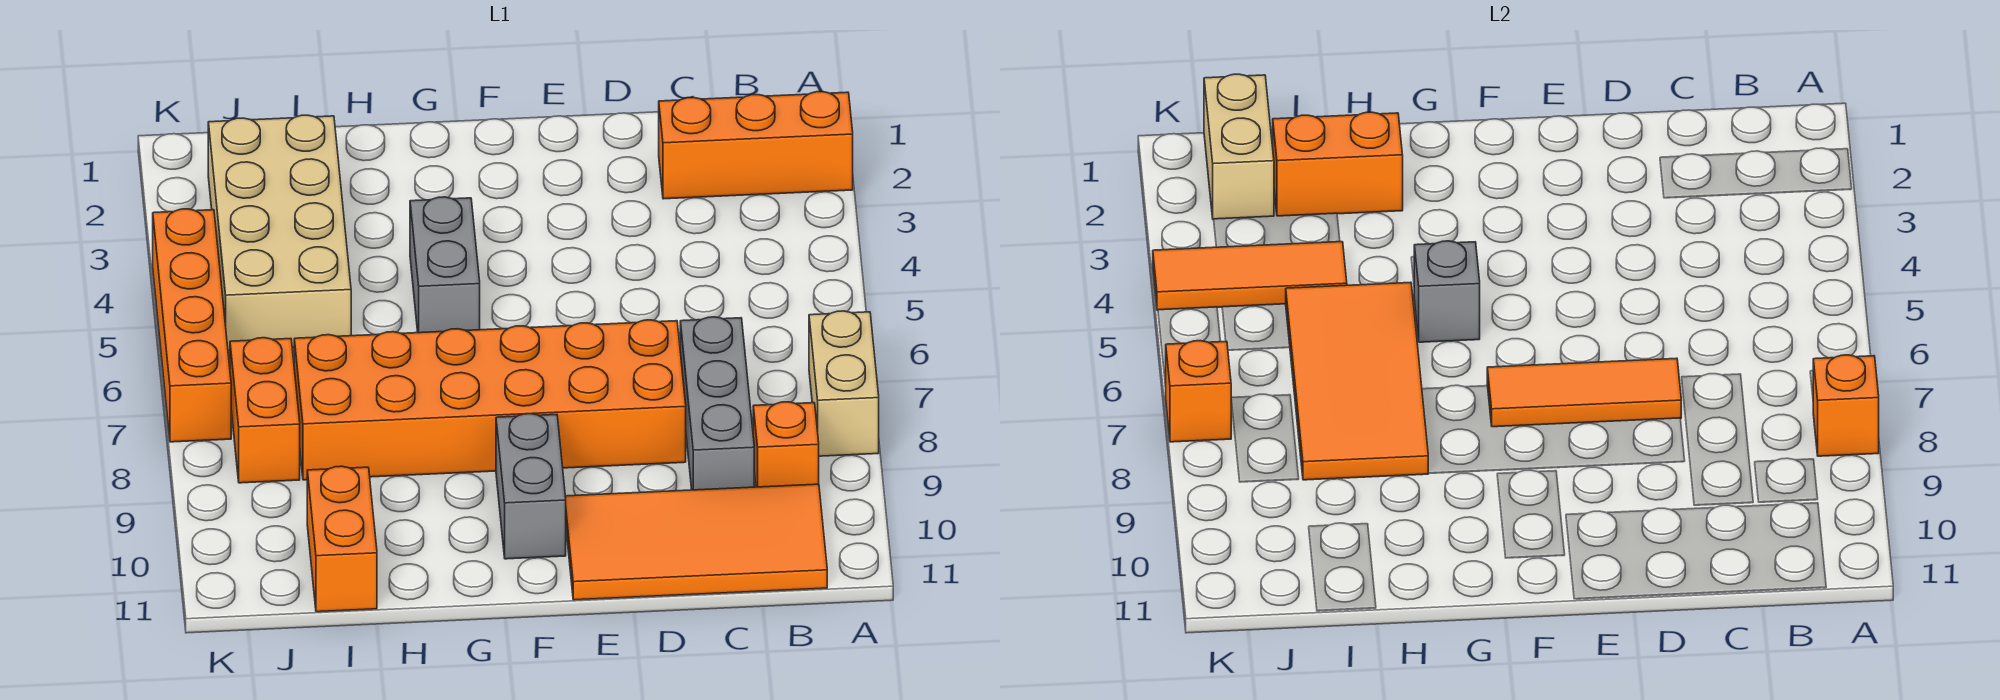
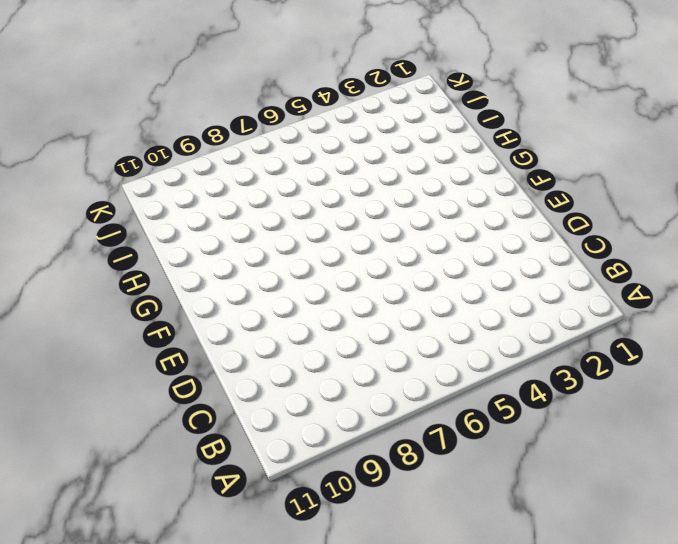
none -> orange 1x3 brick [659,92,853,199]
none -> tan 1x2 brick [809,311,879,456]
none -> orange 1x1 brick [753,402,819,487]

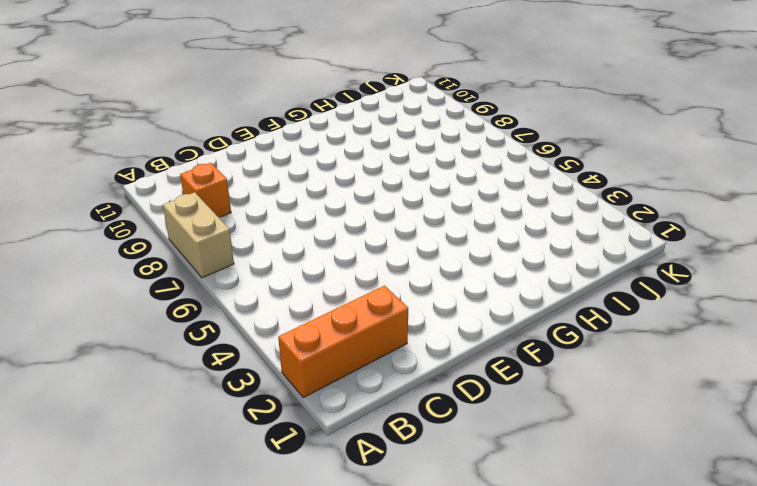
none -> orange 2x4 tile [565,484,827,600]
none -> grey 1x3 brick [680,317,754,490]
none -> orange 2x6 brick [294,320,686,480]

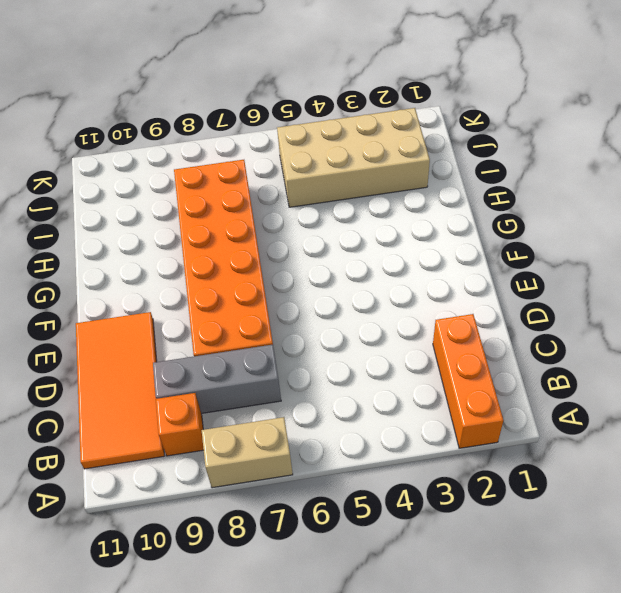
none -> grey 1x2 brick [496,414,566,559]
none -> grey 1x2 brick [410,197,480,333]
none -> orange 1x2 brick [307,466,377,612]

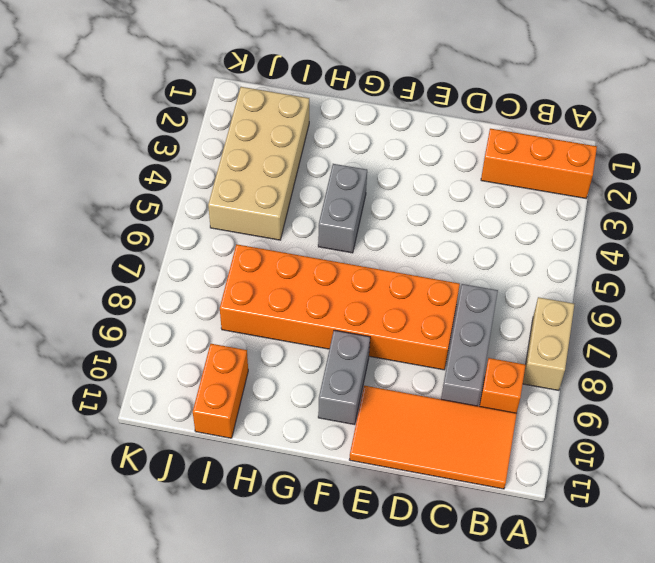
none -> orange 1x2 brick [230,338,300,483]
none -> orange 1x4 brick [153,209,231,442]
none -> orange 1x1 brick [1813,355,1879,456]

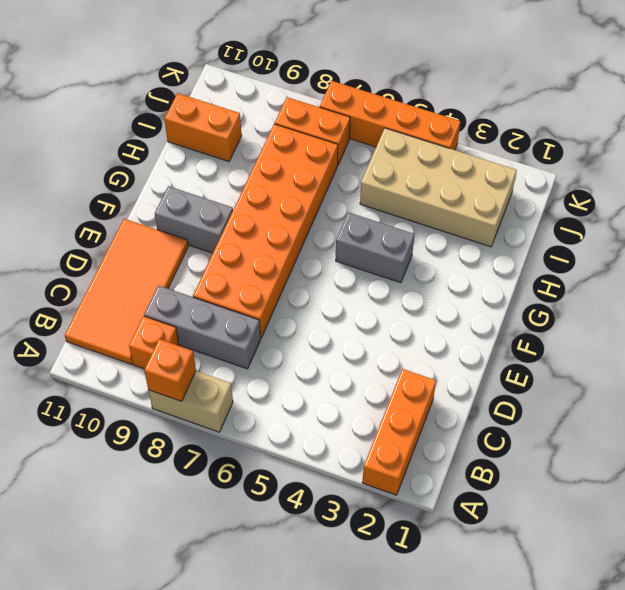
none -> orange 1x3 tile [1487,358,1681,427]
none -> grey 1x1 brick [1414,241,1480,342]
none -> orange 1x2 brick [1273,112,1403,216]

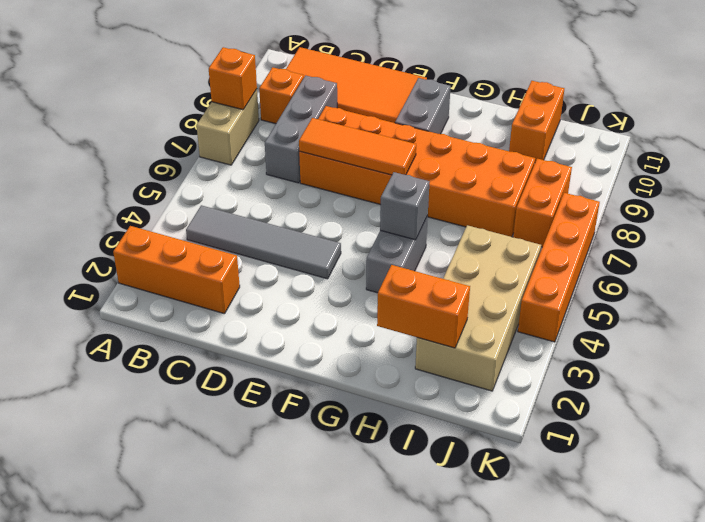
grey 1x4 tile [186,205,341,279] -> none
none -> orange 2x4 tile [1286,282,1428,480]
none -> orange 1x3 tile [1153,242,1347,310]
none -> tan 1x2 brick [1204,74,1274,220]

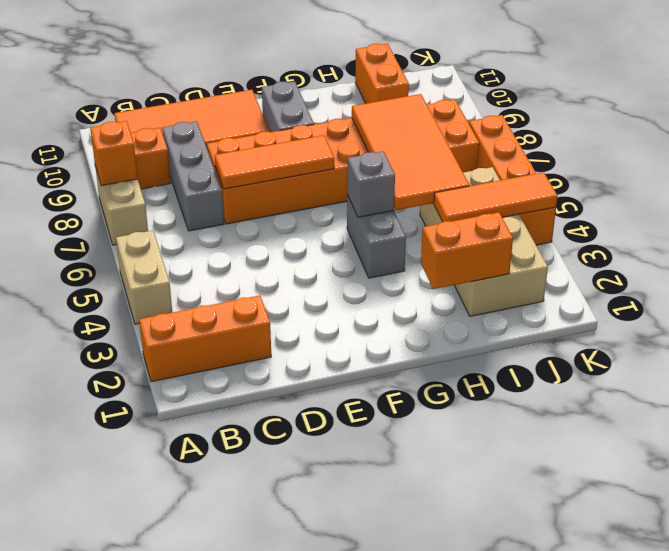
tan 1x2 brick [116,230,172,324] -> tan 1x2 brick moved to [1204,74,1274,220]
none -> orange 1x1 brick [1166,341,1231,442]

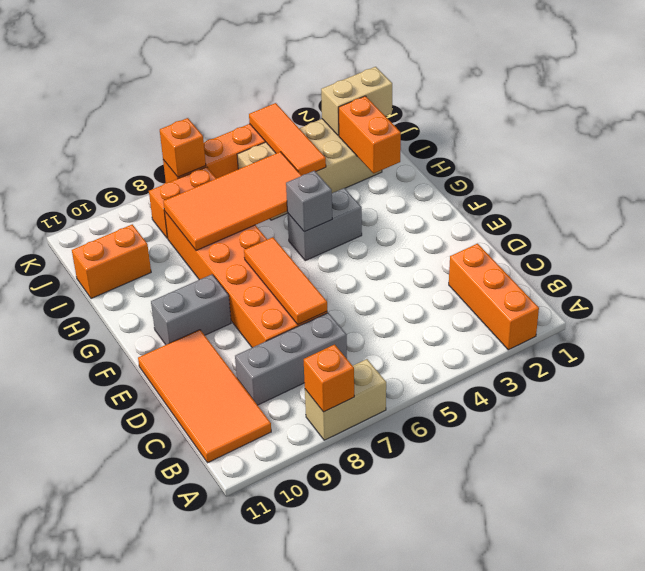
none -> orange 1x1 brick [753,402,819,487]

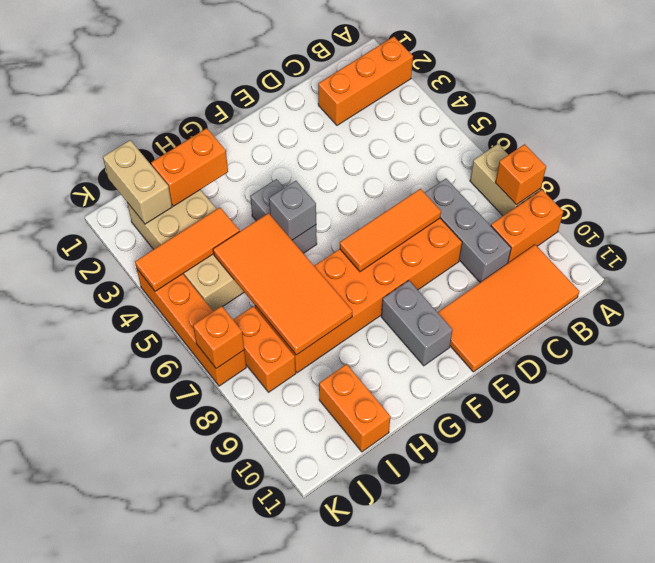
orange 1x2 brick [491,190,563,263] -> orange 1x1 brick [753,402,819,487]

